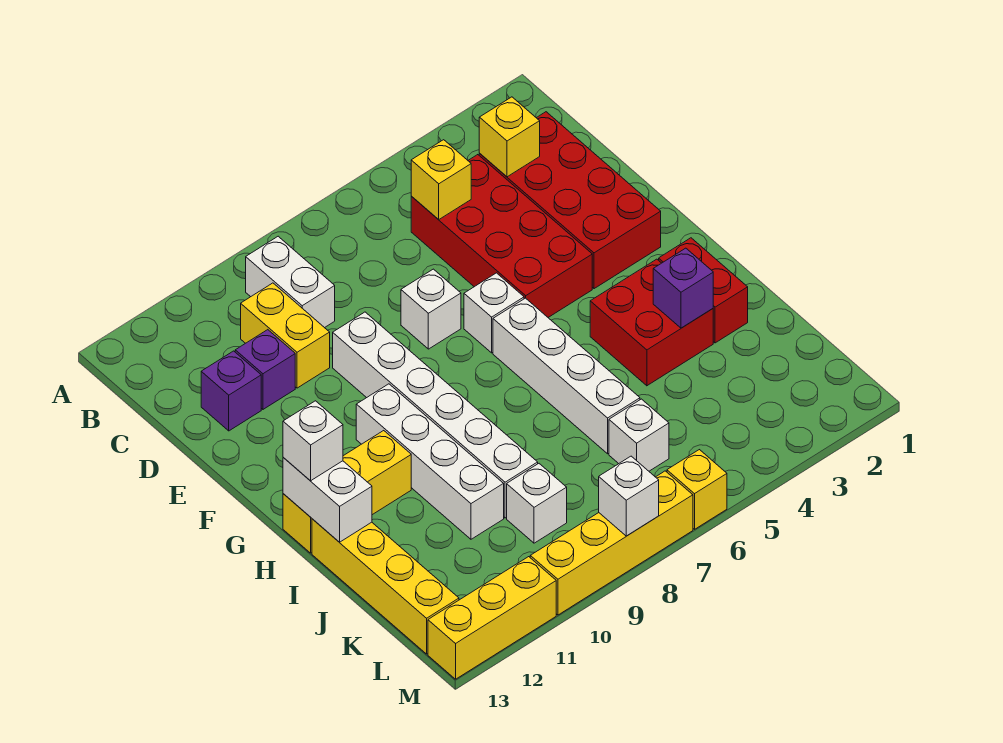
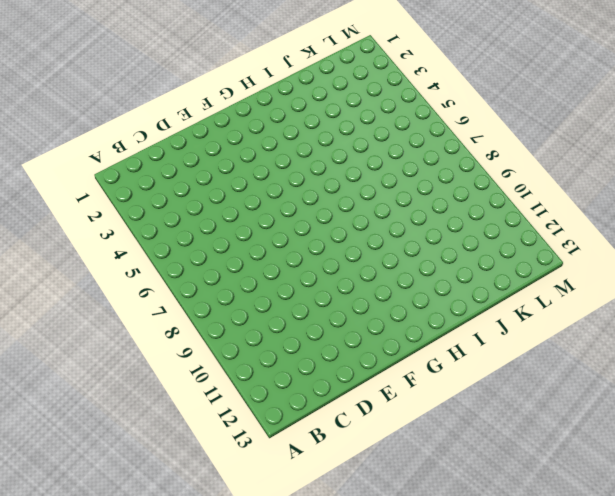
none -> white 1x2 brick [246,236,335,328]
none -> red 2x4 brick [479,112,661,289]
none -> red 2x4 brick [411,155,592,317]

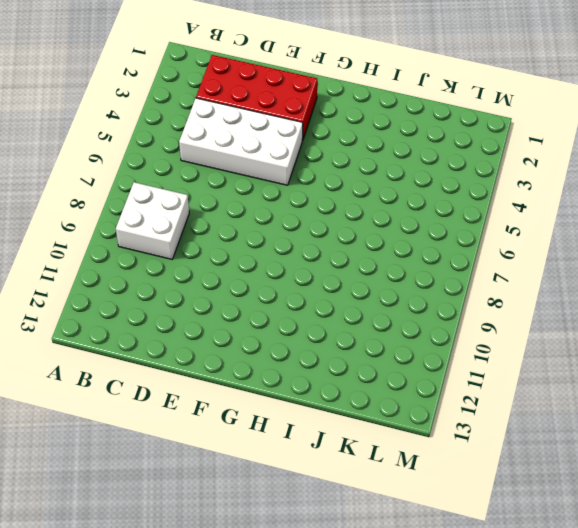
white 2x2 brick [116,182,189,259] -> white 1x2 brick [246,236,335,328]
white 2x4 brick [179,98,303,185] -> red 2x4 brick [411,155,592,317]
none -> yellow 1x2 brick [241,283,330,388]
none -> purple 1x1 brick [235,330,295,409]
none -> purple 1x1 brick [201,351,261,431]

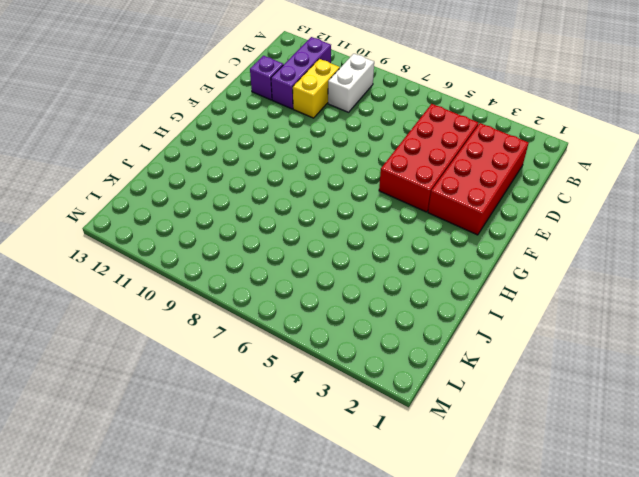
purple 1x3 brick [271,37,331,109] -> purple 1x1 brick [235,330,295,409]
none -> white 1x1 brick [401,269,461,349]
none -> white 1x6 brick [333,312,538,518]
none -> white 1x1 brick [464,273,524,353]

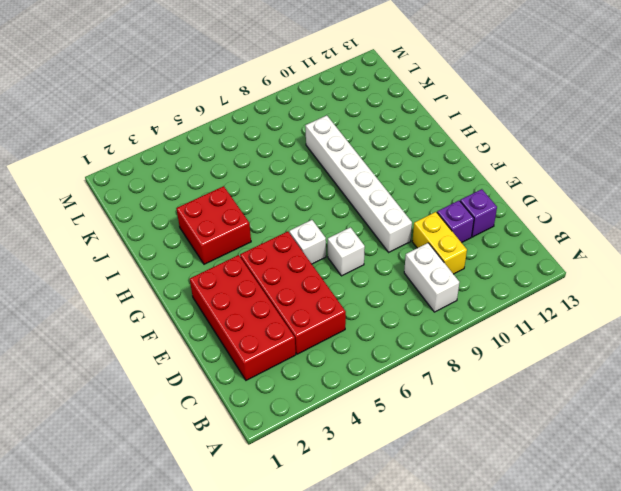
none -> white 1x4 brick [493,298,640,454]
none -> white 1x4 brick [356,384,504,539]
none -> red 1x2 brick [659,238,748,343]

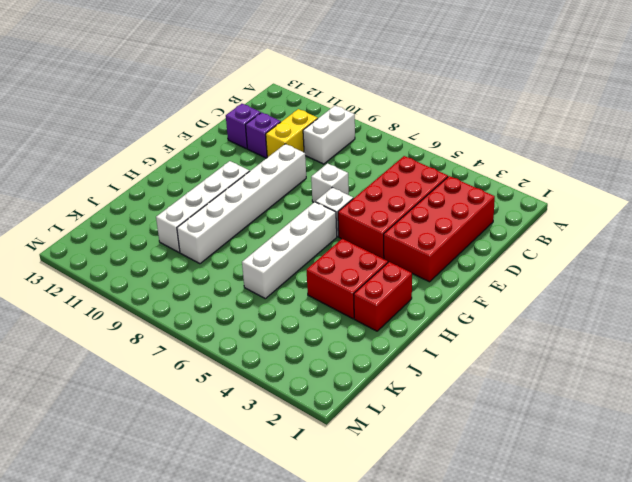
none -> yellow 1x3 brick [283,431,411,553]
none -> yellow 1x4 brick [312,519,459,654]
none -> white 1x1 brick [609,399,669,471]

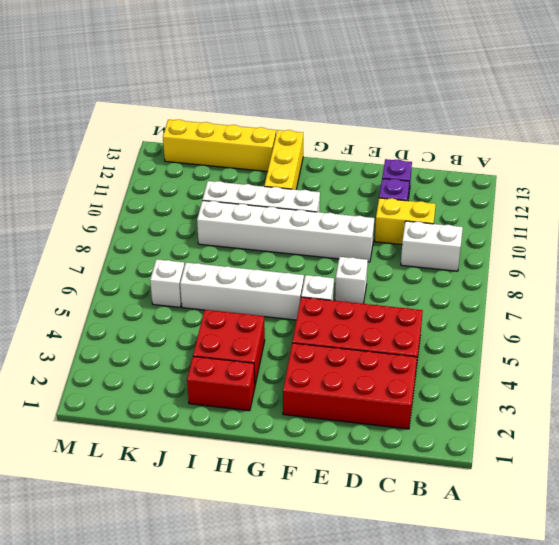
none -> white 1x1 brick [507,464,567,543]
none -> yellow 1x1 brick [667,450,727,529]
none -> yellow 1x4 brick [530,471,693,615]

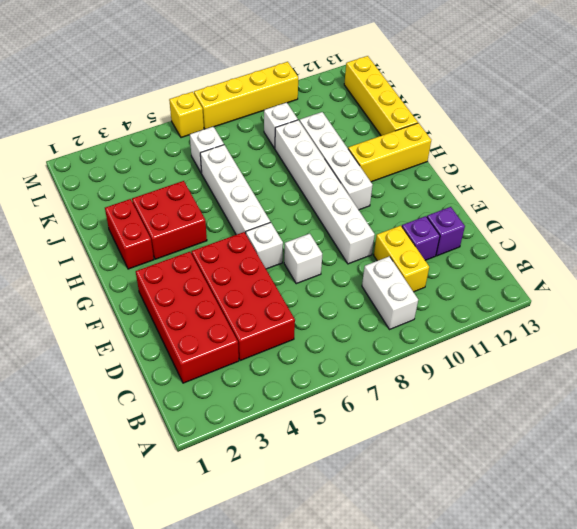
none -> yellow 1x3 brick [428,557,556,679]
none -> yellow 1x1 brick [479,97,540,177]
none -> yellow 1x1 brick [411,140,471,220]

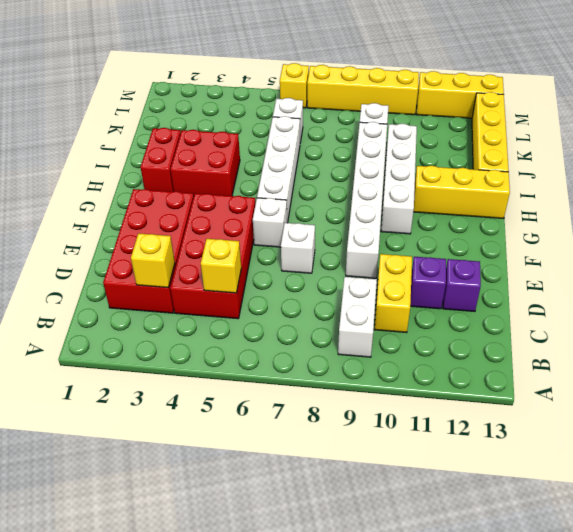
none -> white 1x2 brick [283,458,372,542]
none -> purple 1x1 brick [653,248,713,328]
none -> white 1x1 brick [599,456,659,536]

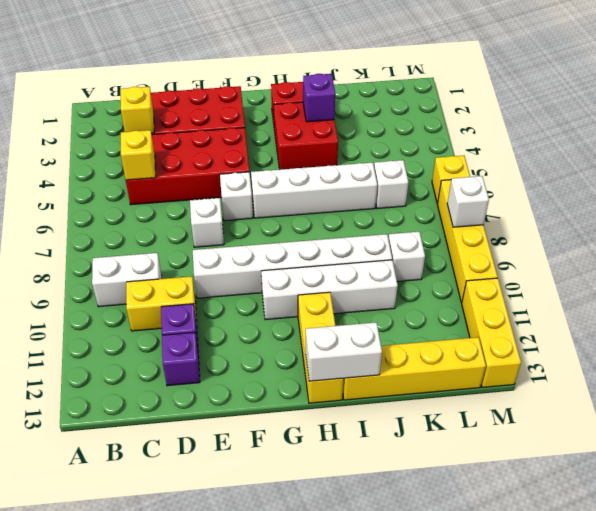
none -> white 1x1 brick [283,401,343,481]

